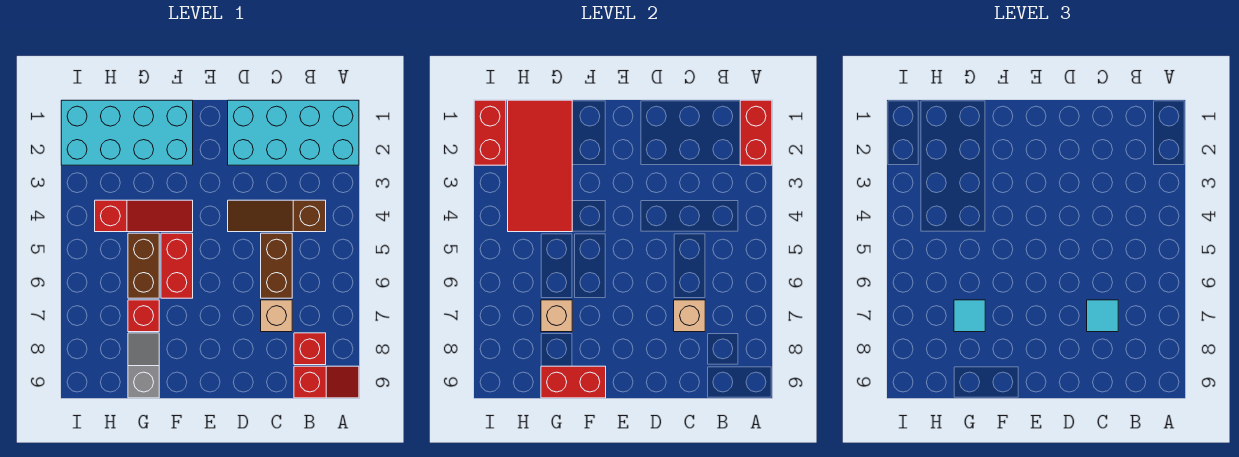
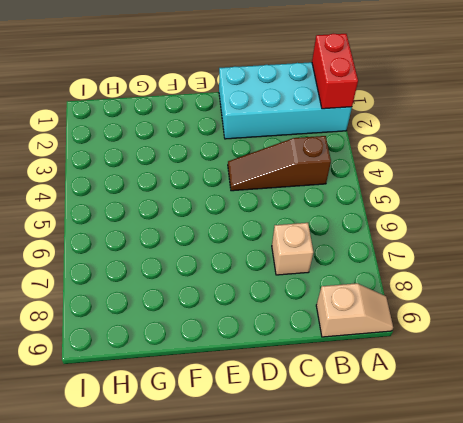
tan 1x2 slope [316,283,393,337] -> red 1x2 slope [294,366,359,398]
none -> red 1x1 brick [294,333,326,365]
none -> brown 1x2 brick [261,233,292,298]
none -> cyan 2x4 brick [61,100,193,165]

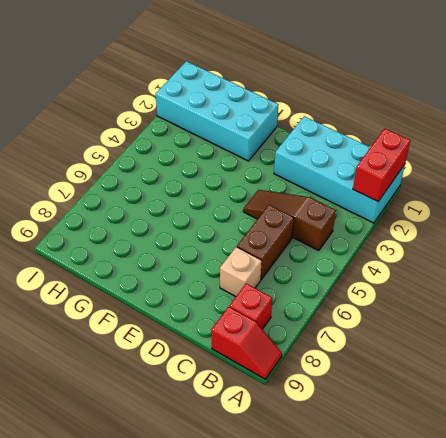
none -> red 1x3 slope [95,200,193,232]
none -> red 1x2 brick [161,233,193,298]
none -> brown 1x2 brick [128,233,159,298]

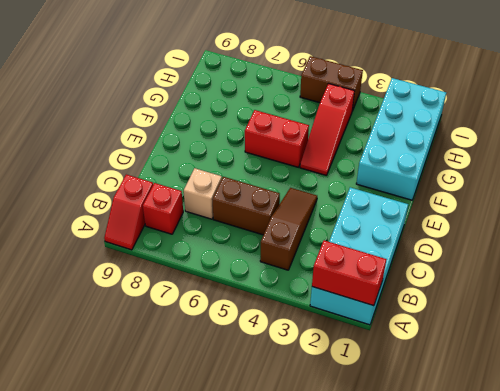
brown 1x2 brick [300,56,363,111] -> brown 1x2 brick moved to [128,233,159,298]
none -> red 1x1 brick [128,300,159,332]
none -> grey 1x2 slope [128,333,159,398]
none -> tan 1x1 brick [674,300,705,332]

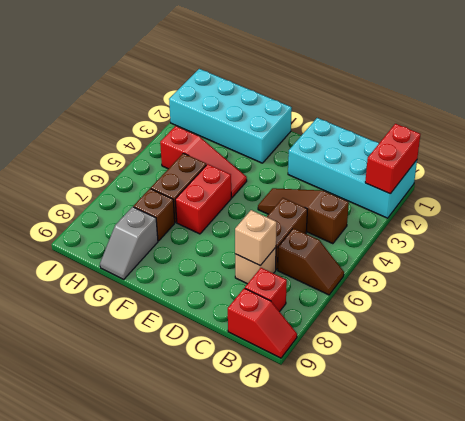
brown 1x2 slope [278,228,344,295] -> none
brown 1x1 brick [133,188,175,241] -> red 1x1 brick [128,300,159,332]
grey 1x2 slope [100,207,158,279] -> grey 1x2 slope turned to [128,333,159,398]
none -> red 1x2 brick [541,366,606,398]
none -> red 2x4 tile [508,100,572,232]
none -> tan 1x1 brick [541,300,572,332]

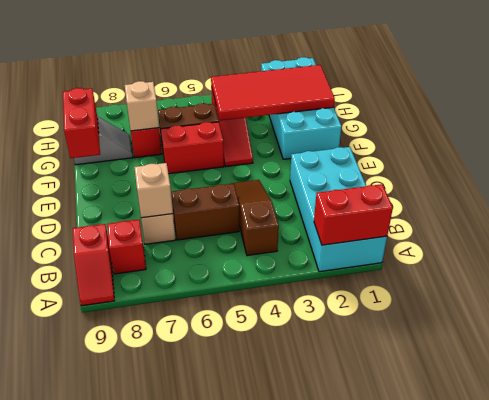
none -> red 1x2 brick [474,100,506,165]
none -> cyan 1x1 tile [1087,300,1118,332]
none -> cyan 1x1 tile [954,300,985,332]

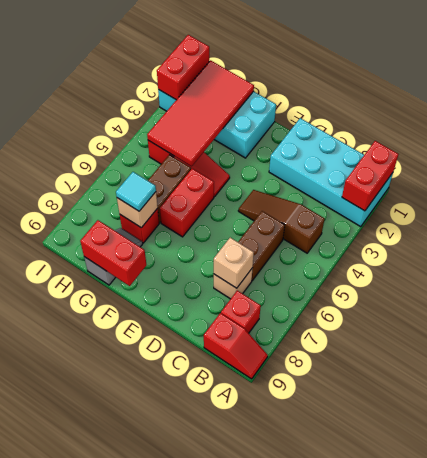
none -> cyan 1x1 tile [1087,300,1118,332]

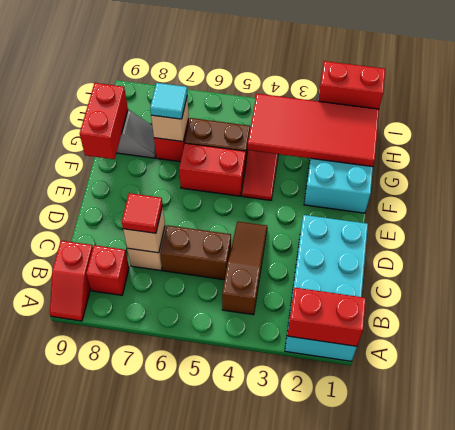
red 1x1 tile [122,193,163,233] -> cyan 1x1 tile [1087,300,1118,332]

